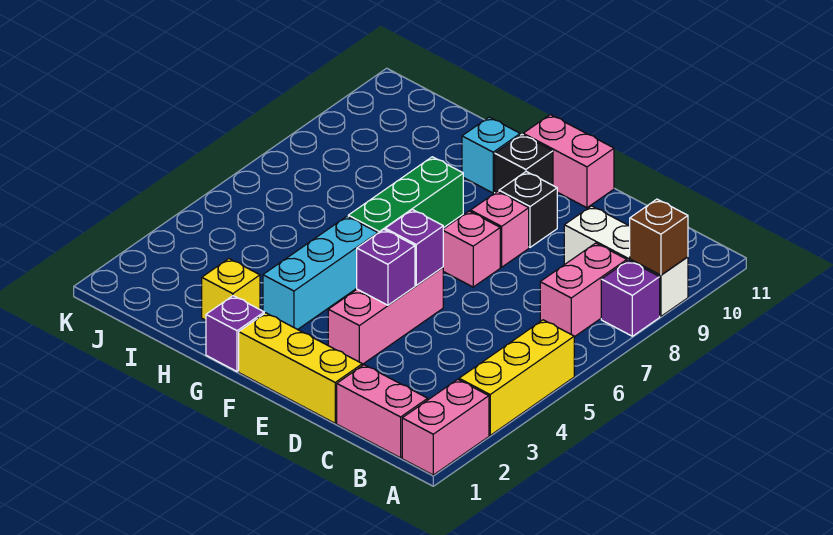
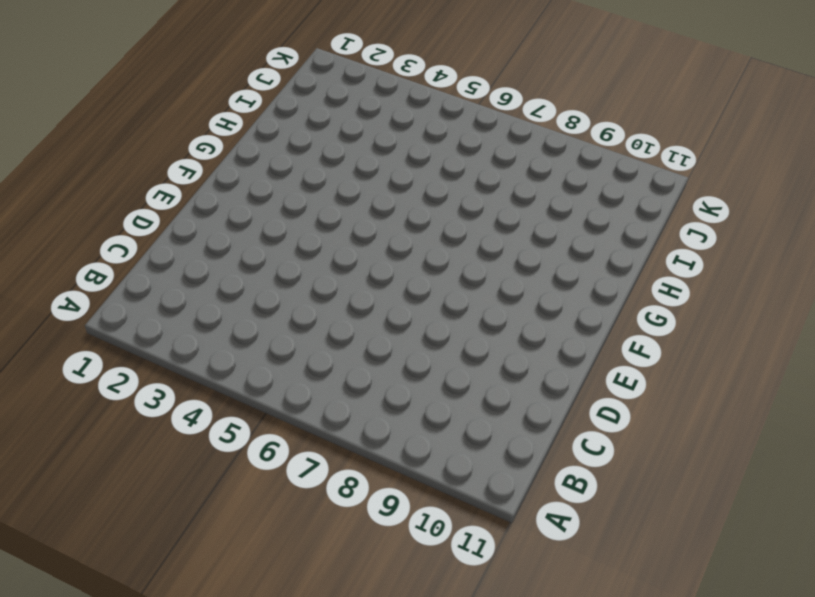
none -> pink 1x2 brick [402,379,489,475]
none -> yellow 1x3 brick [459,320,574,435]
none -> purple 1x1 brick [601,260,660,336]

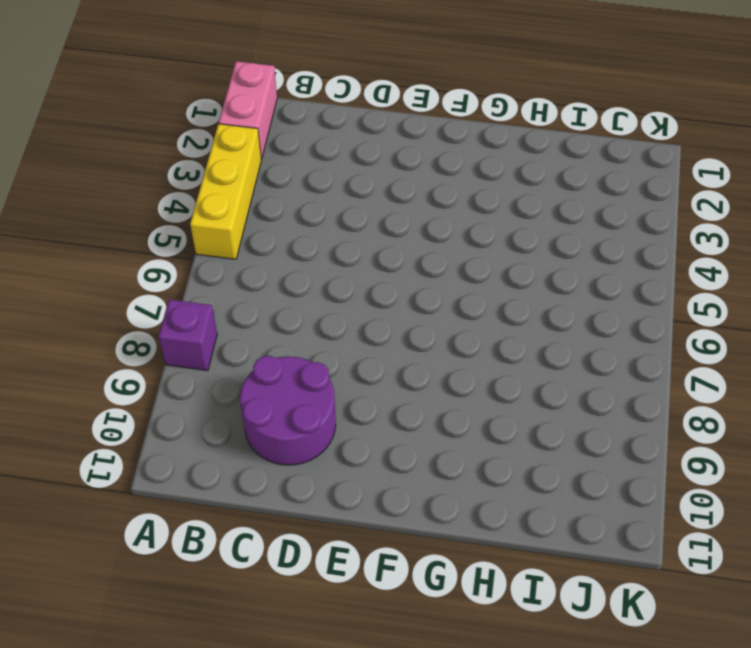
purple 2x2 round brick [240,356,336,465] -> white 1x3 brick [564,206,688,316]
none -> pink 1x2 brick [337,365,428,458]
none -> pink 1x2 brick [540,243,627,337]
none -> yellow 1x3 brick [239,313,362,423]

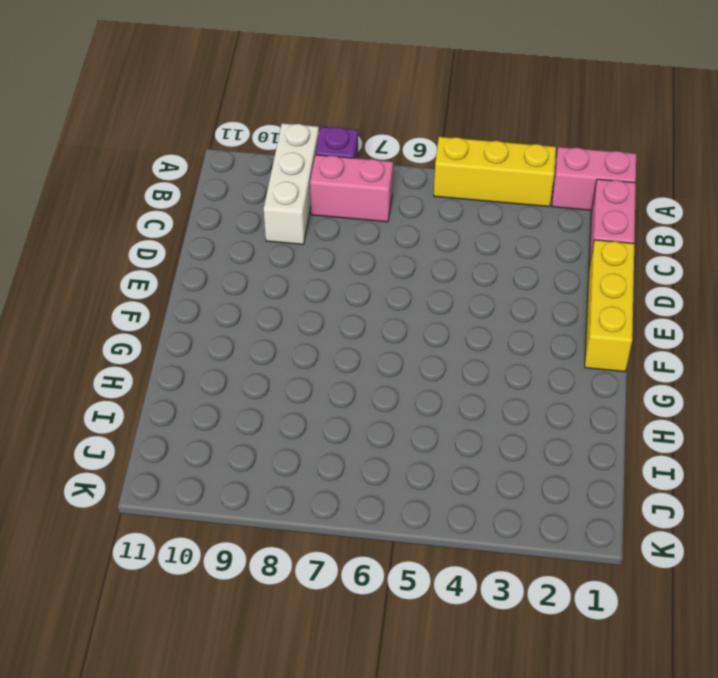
none -> pink 1x3 brick [328,267,443,364]
none -> pink 1x1 brick [443,211,500,287]
none -> pink 1x1 brick [471,191,529,267]

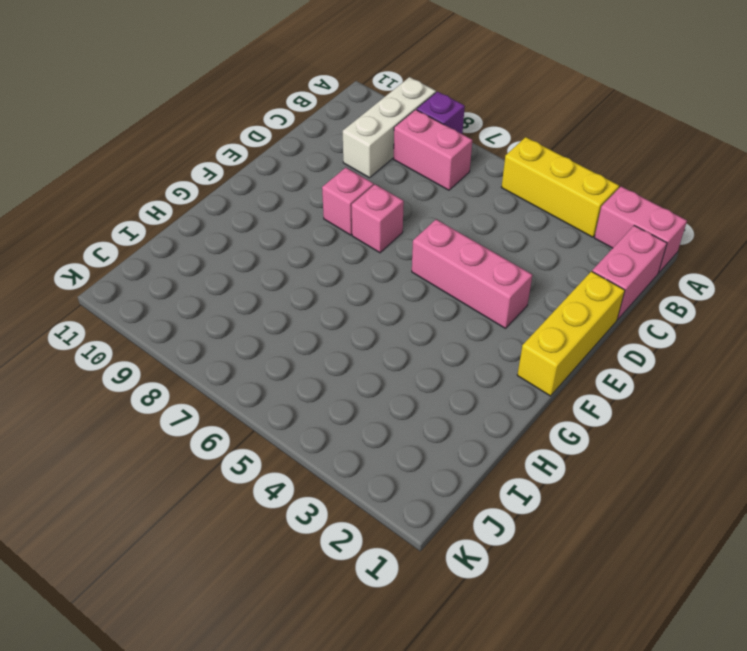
none -> black 1x1 brick [499,172,557,247]
none -> pink 1x2 brick [523,115,614,208]
none -> black 1x1 brick [495,135,553,193]

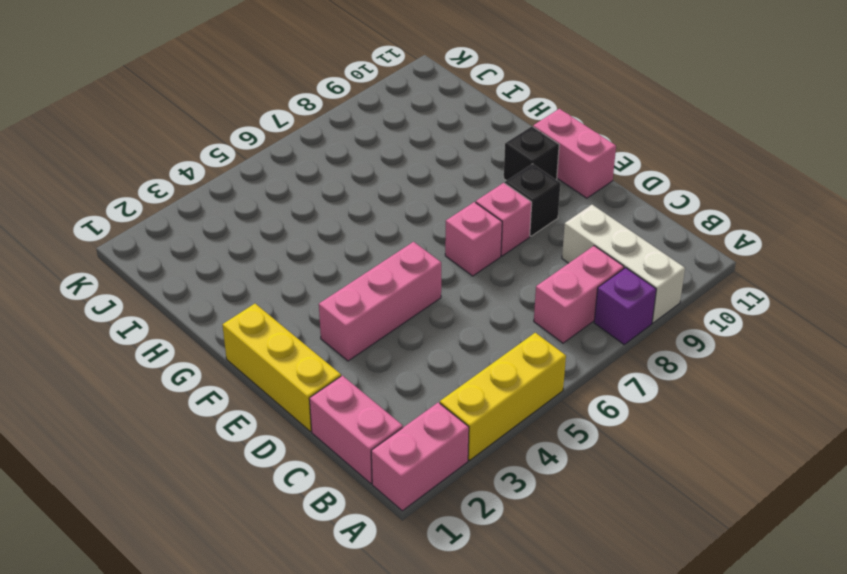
none -> purple 1x1 brick [206,296,264,372]
none -> cyan 1x3 brick [263,216,378,330]
none -> green 1x3 brick [348,157,463,233]

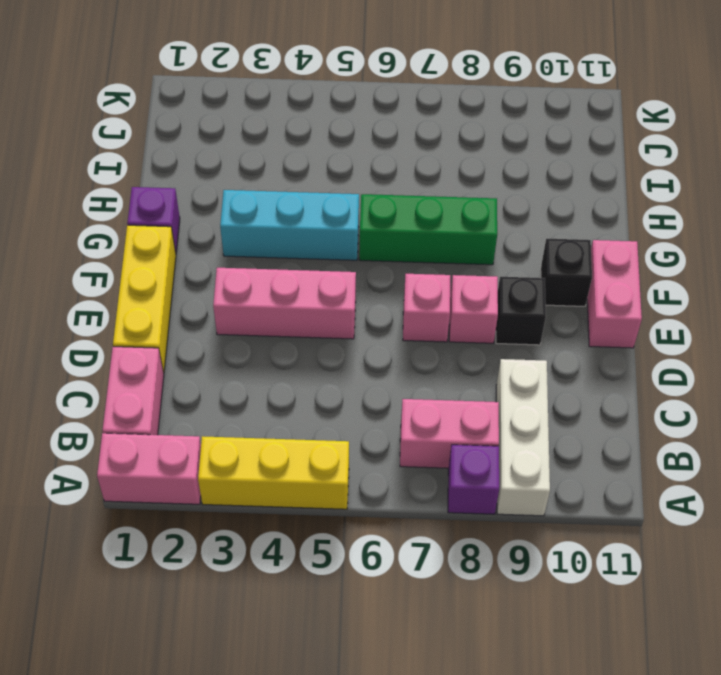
none -> cyan 1x1 brick [462,117,520,193]
none -> yellow 1x1 brick [202,259,260,320]
none -> brown 1x1 brick [630,199,688,275]

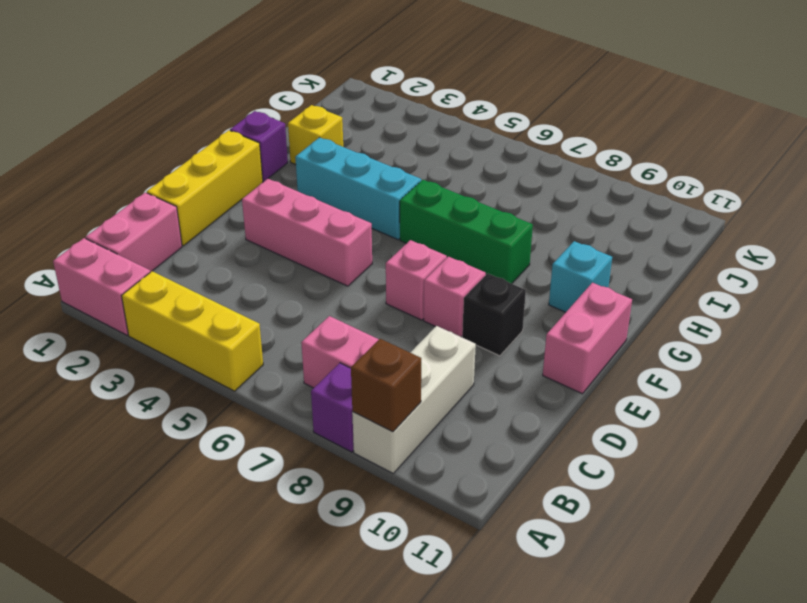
none -> black 1x1 brick [495,135,553,193]
none -> purple 1x1 brick [357,229,415,305]
none -> purple 1x1 brick [385,209,443,285]

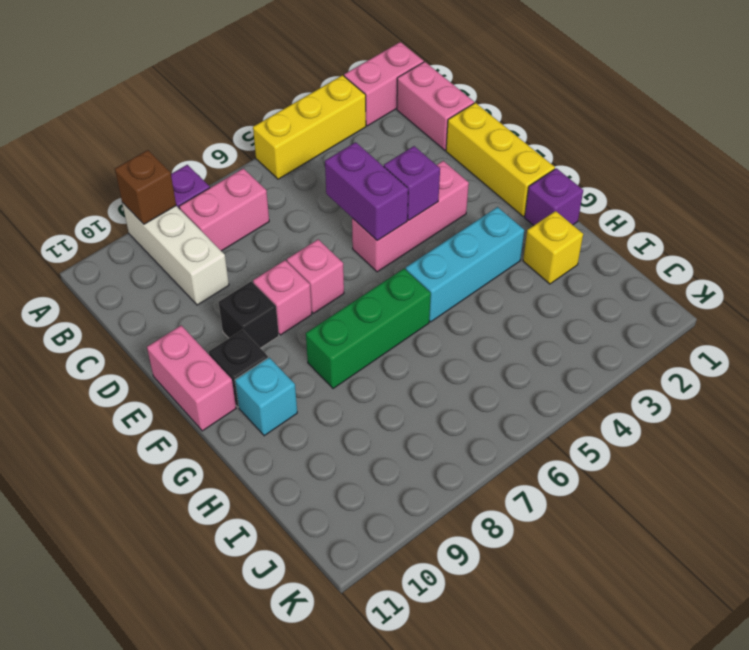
purple 1x2 brick [325,142,408,241] -> purple 1x1 brick [385,209,443,285]

